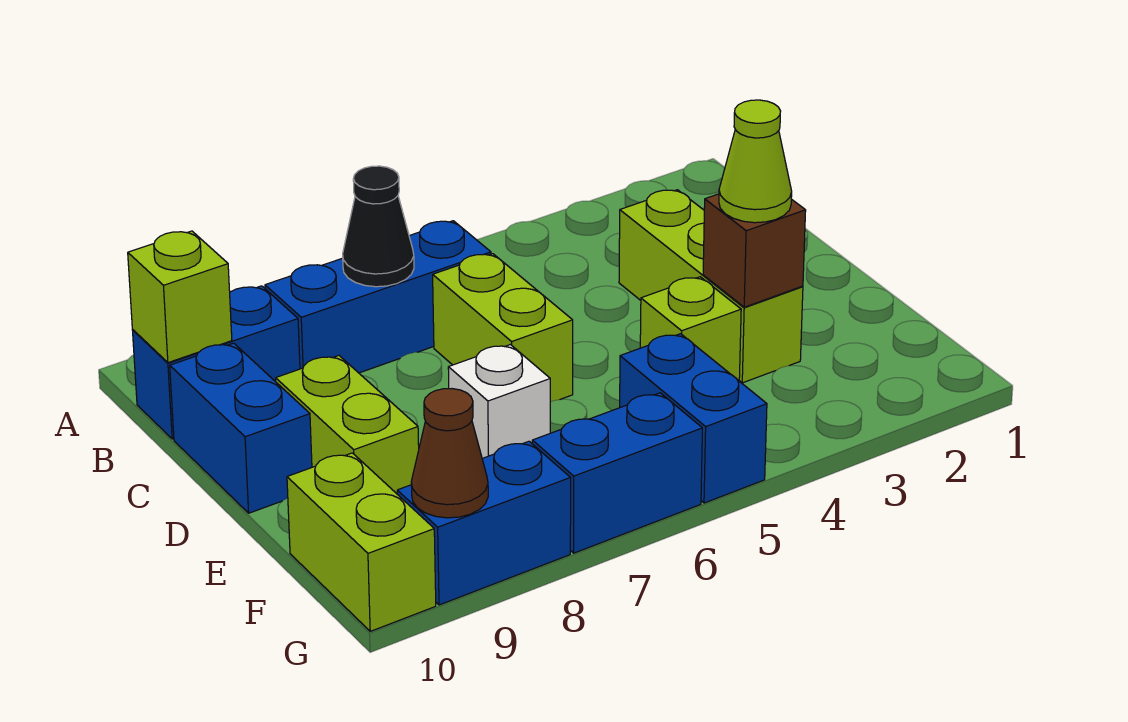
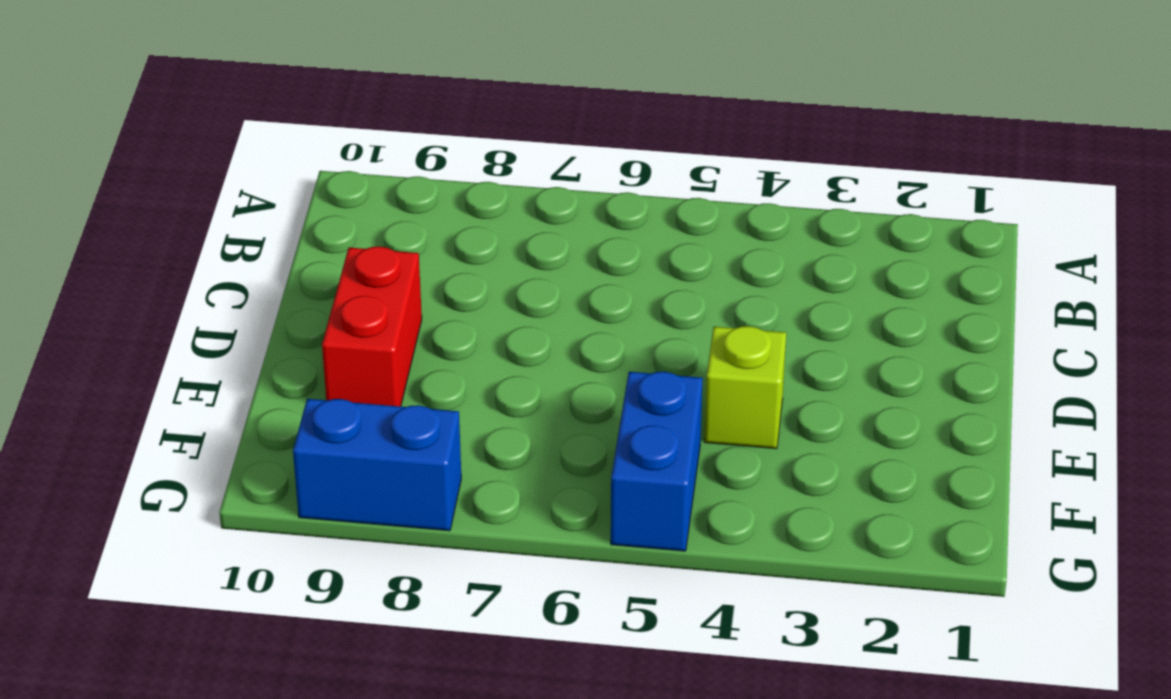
red 1x2 brick [322,247,422,406] -> lime 1x2 brick [276,356,419,494]
none -> blue 1x3 brick [265,221,491,373]
none -> blue 1x2 brick [132,286,300,439]
none -> lime 1x3 brick [619,190,803,383]

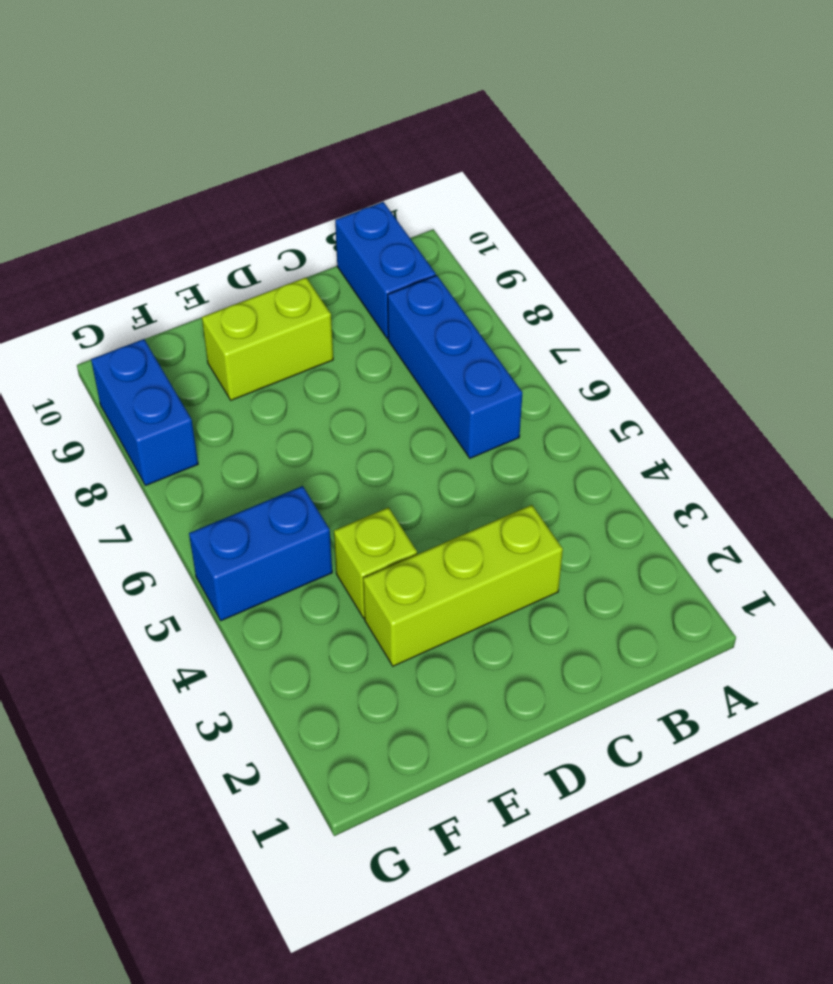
none -> lime 1x2 brick [433,254,573,402]
none -> blue 1x2 brick [170,343,312,513]
none -> white 1x1 brick [448,345,550,458]

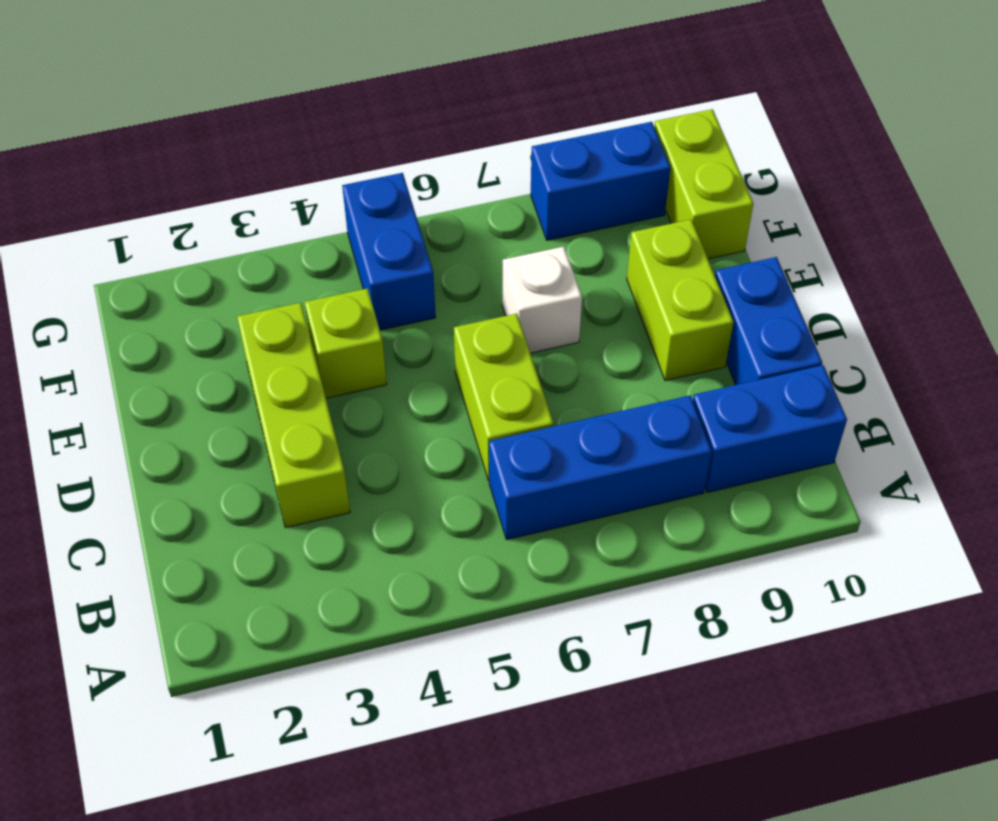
none -> blue 1x2 brick [532,393,702,553]
none -> black 1x1 cone [343,166,414,287]
none -> lime 1x1 brick [128,231,232,363]

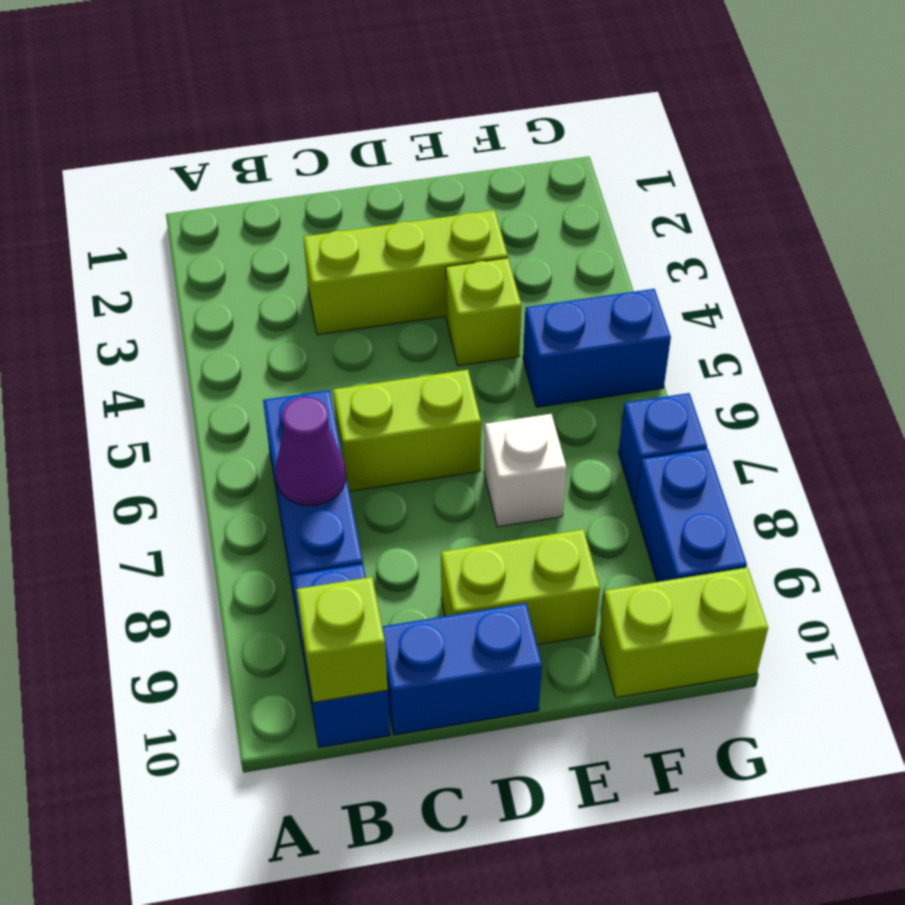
purple 1x1 cone [276,397,346,506] -> black 1x1 cone [343,166,414,287]
blue 1x1 brick [618,393,707,505] -> blue 1x2 brick [532,393,702,553]
none -> brown 1x1 brick [703,194,806,307]
none -> brown 1x1 cone [411,389,488,518]
none -> lime 1x1 cone [719,100,792,223]

